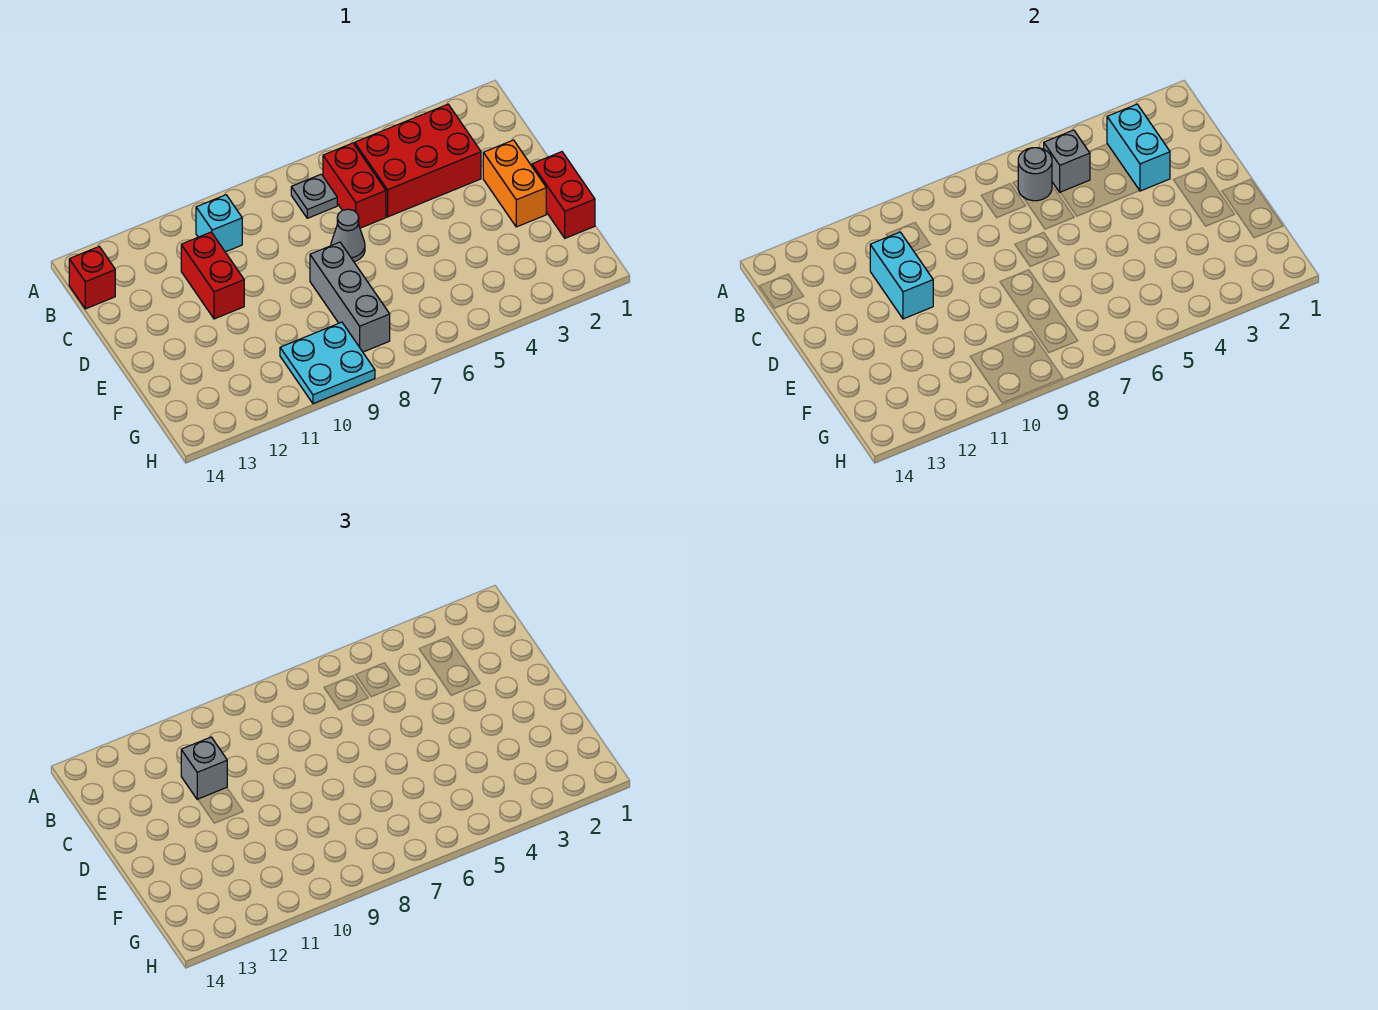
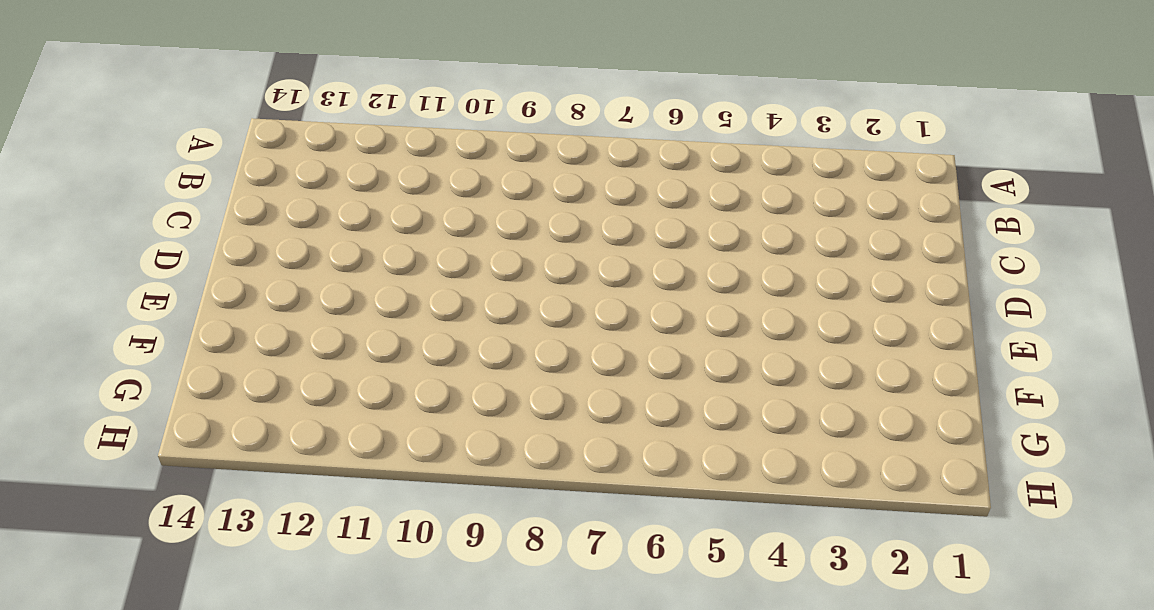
none -> red 2x3 brick [355,104,481,217]
none -> red 1x2 brick [323,143,386,228]
none -> grey 1x1 plate [291,174,337,218]

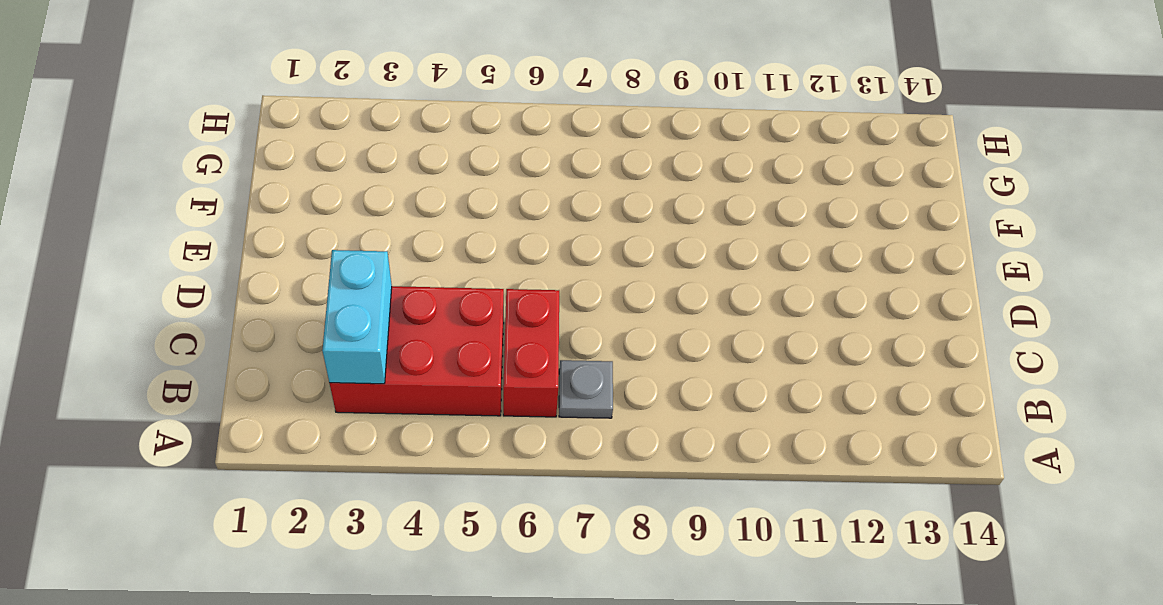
none -> cyan 1x1 brick [196,195,242,252]
none -> red 1x1 brick [69,247,115,309]
none -> red 1x2 brick [181,232,244,319]

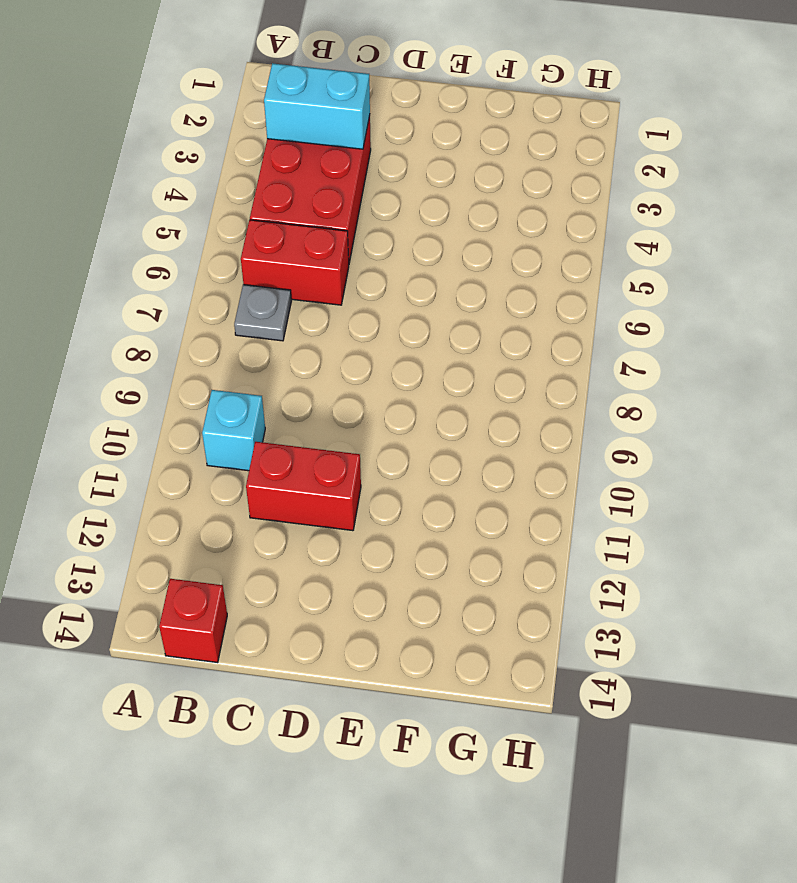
none -> orange 1x2 brick [483,140,546,227]
none -> grey 1x1 cone [331,209,365,262]
none -> red 1x2 brick [532,152,595,238]

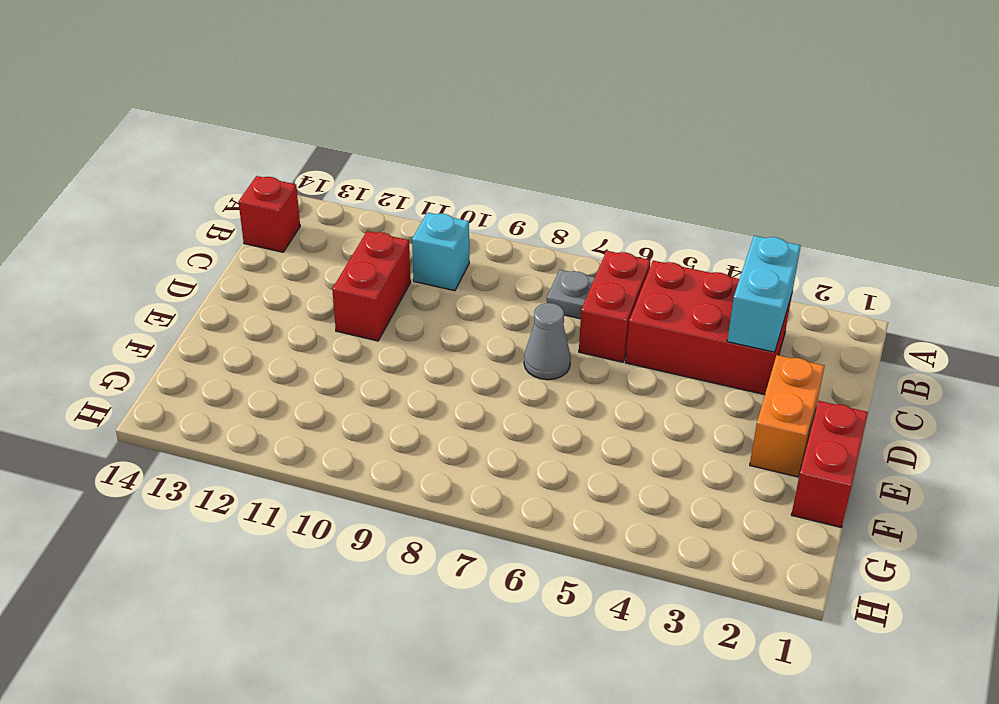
none -> grey 1x3 brick [310,242,390,352]
none -> cyan 2x2 plate [280,322,375,404]
none -> grey 1x1 brick [1044,130,1090,192]

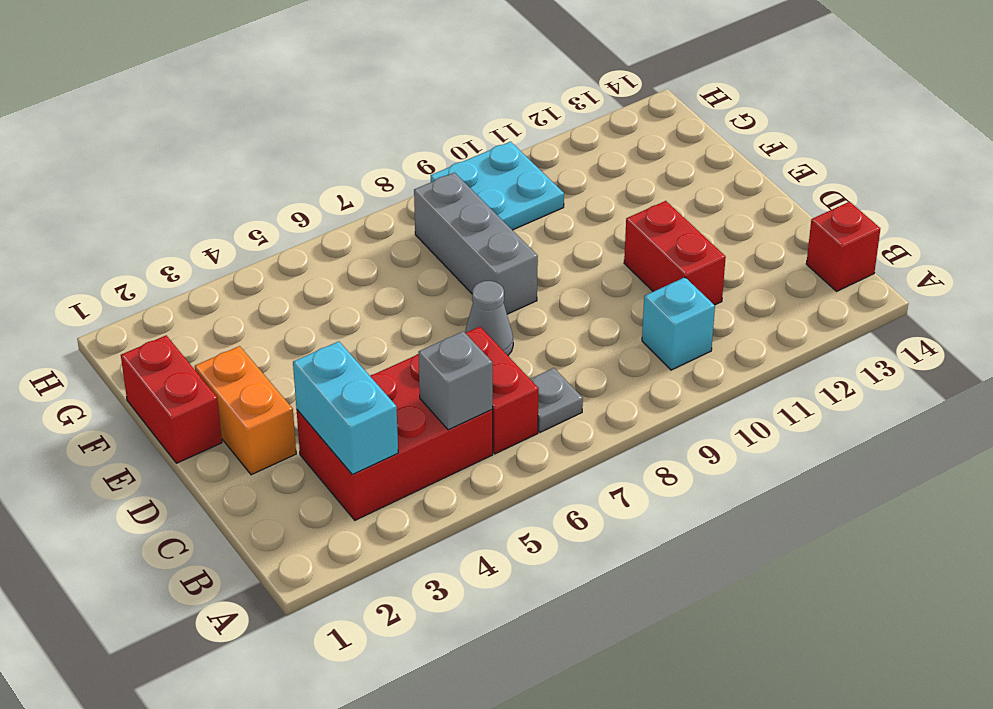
none -> grey 1x1 round brick [1018,148,1052,201]
none -> cyan 1x2 brick [870,232,933,319]
none -> grey 1x1 brick [181,737,227,800]

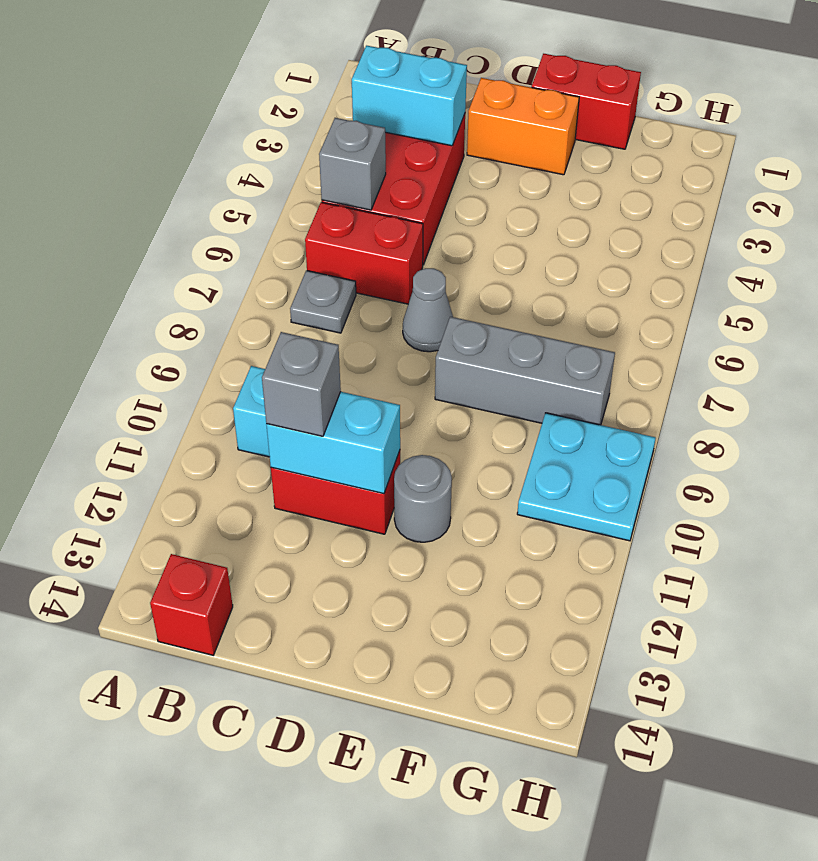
grey 1x1 round brick [394,455,452,542] -> grey 1x1 round brick moved to [1018,148,1052,201]

